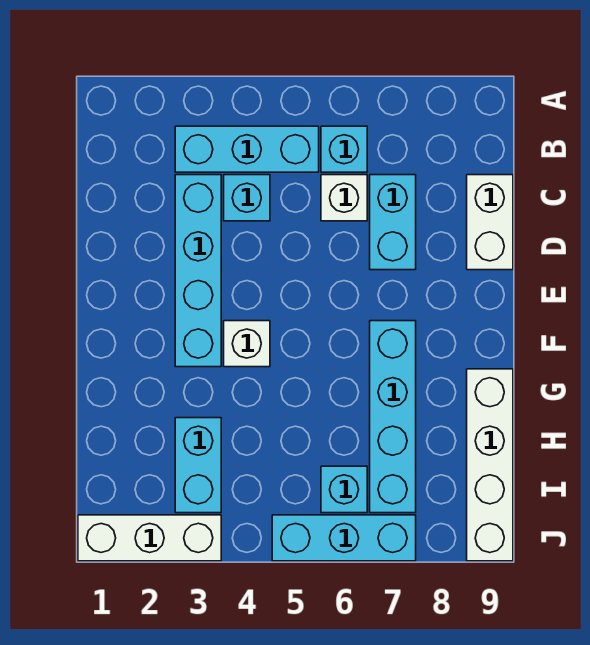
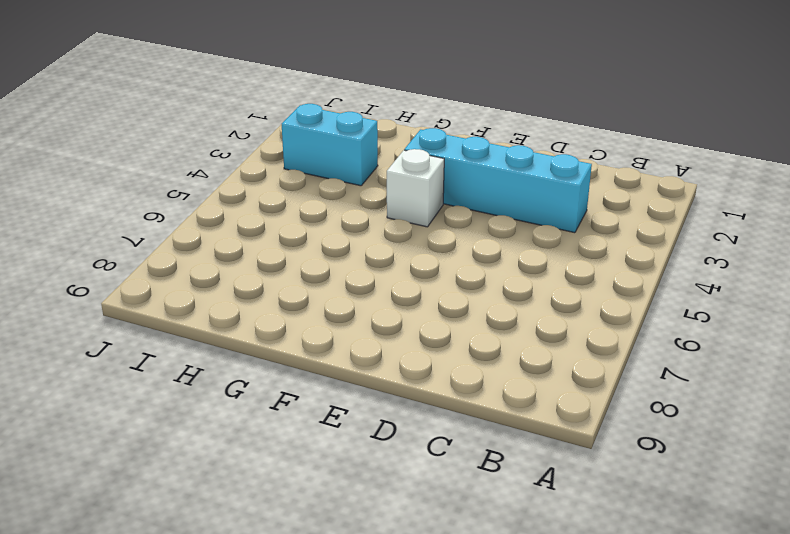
none -> cyan 1x3 brick [175,126,319,172]
none -> cyan 1x1 brick [321,126,367,172]
none -> cyan 1x1 brick [224,175,270,221]

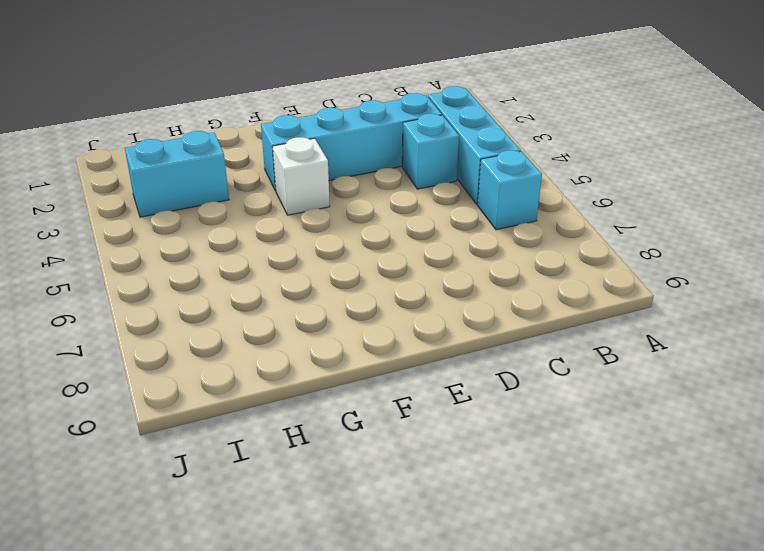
none -> white 1x1 brick [321,175,367,221]
none -> cyan 1x2 brick [370,175,416,270]
none -> white 1x2 brick [467,175,513,270]

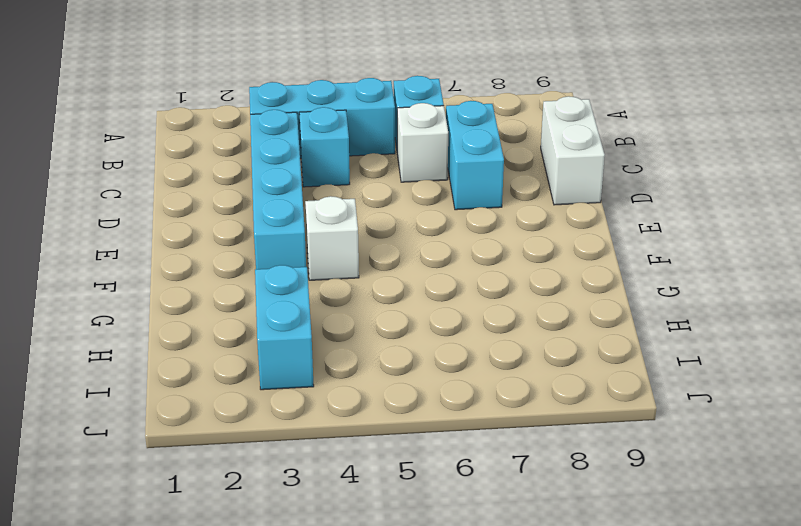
none -> cyan 1x4 brick [370,321,416,513]
none -> white 1x4 brick [467,369,513,561]
none -> cyan 1x1 brick [321,466,367,513]

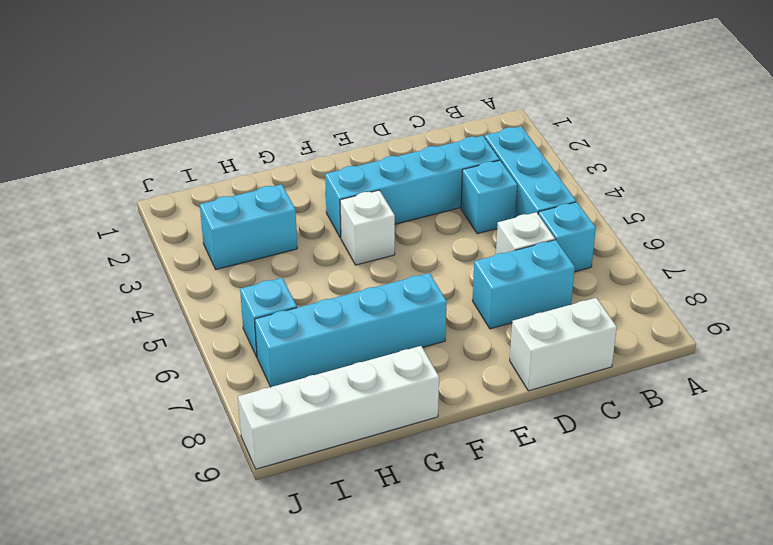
none -> white 1x3 brick [78,515,221,561]
none -> cyan 1x3 brick [272,515,416,561]

